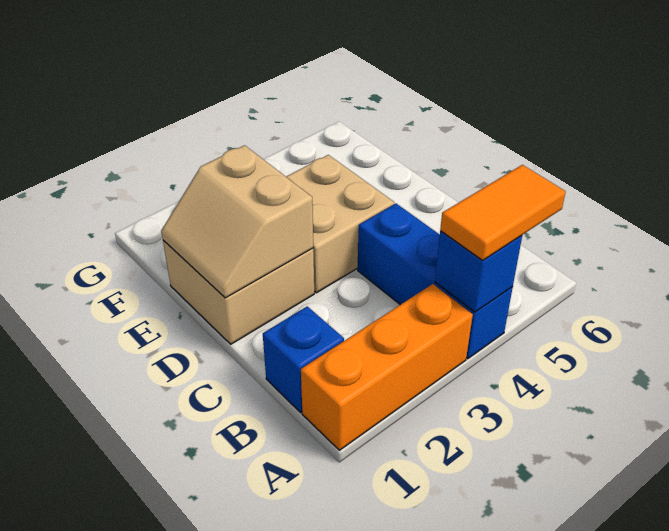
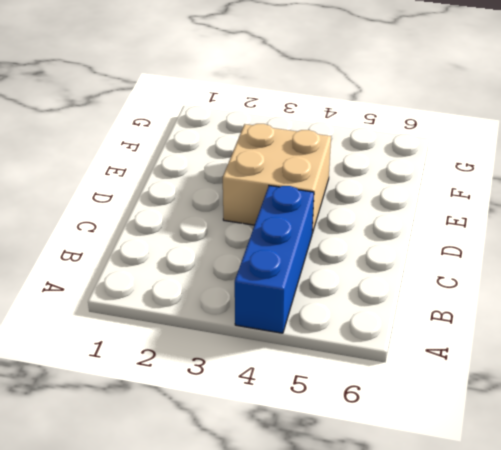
none -> orange 1x3 brick [301,284,473,450]
none -> blue 1x1 brick [263,306,344,412]

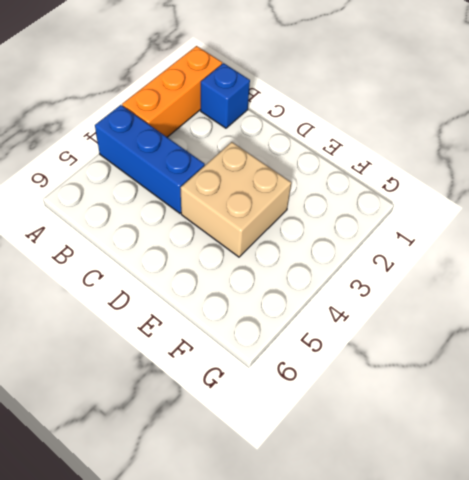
none -> tan 2x2 brick [163,240,314,344]
none -> blue 1x1 brick [435,231,522,312]

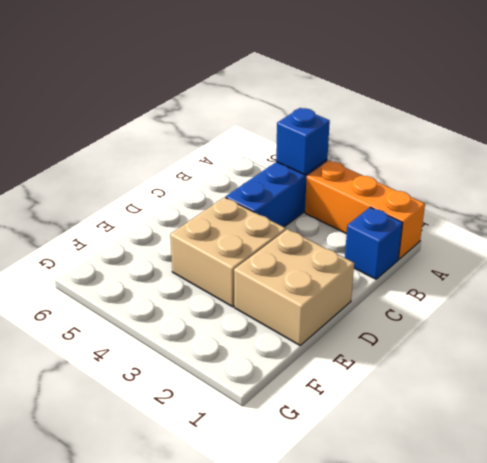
none -> tan 2x2 slope [161,145,313,298]
none -> orange 1x2 tile [440,165,566,260]

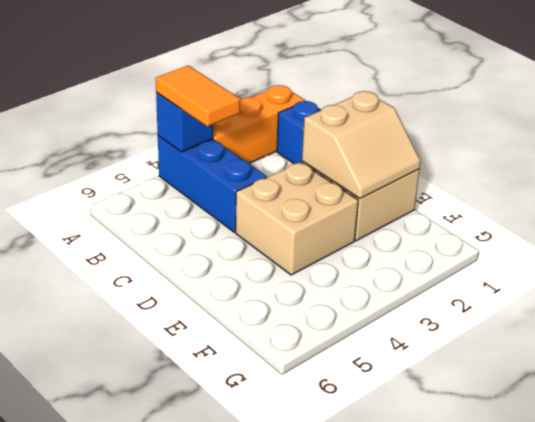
orange 1x2 tile [156,66,240,126] -> orange 1x2 tile turned to [440,165,566,260]
tan 2x2 slope [302,91,421,199] -> tan 2x2 slope turned to [161,145,313,298]

